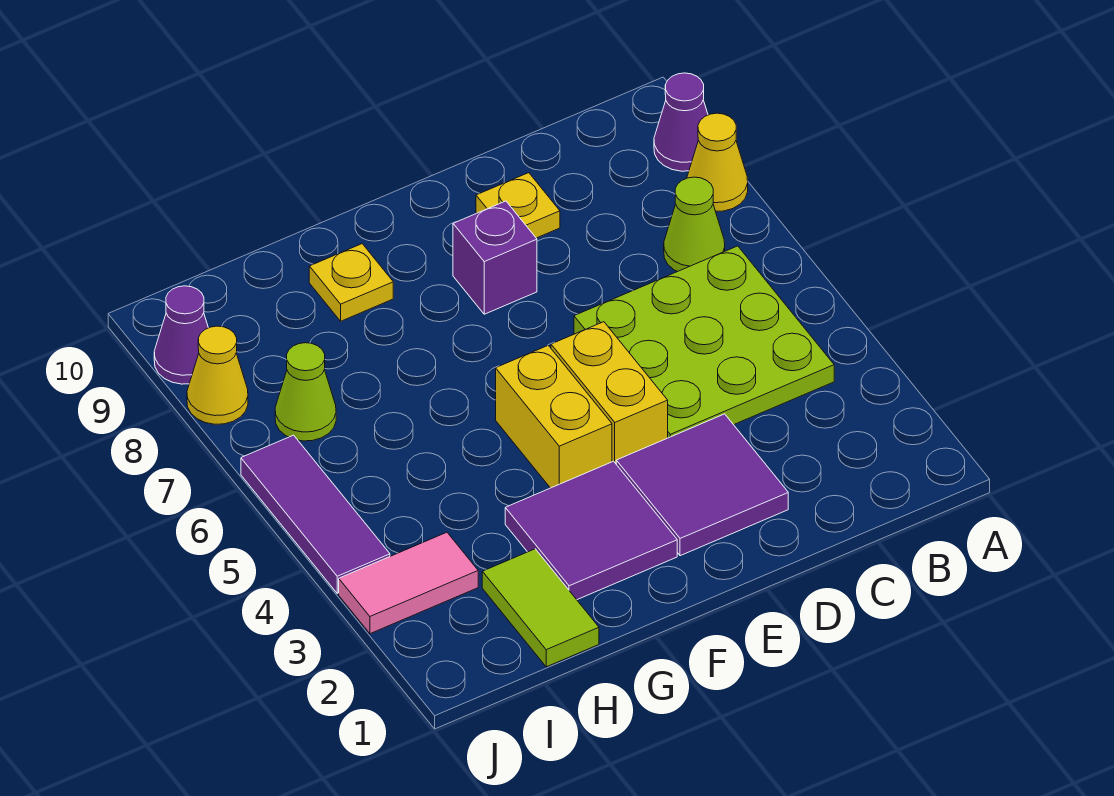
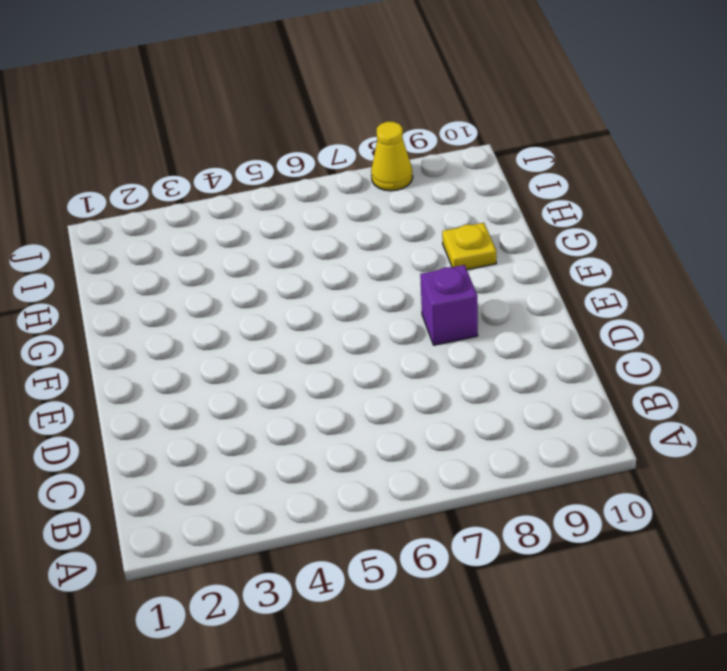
none -> yellow 1x1 cone [687,113,748,211]
none -> purple 1x1 cone [654,73,708,171]
none -> lime 3x3 plate [574,246,834,438]

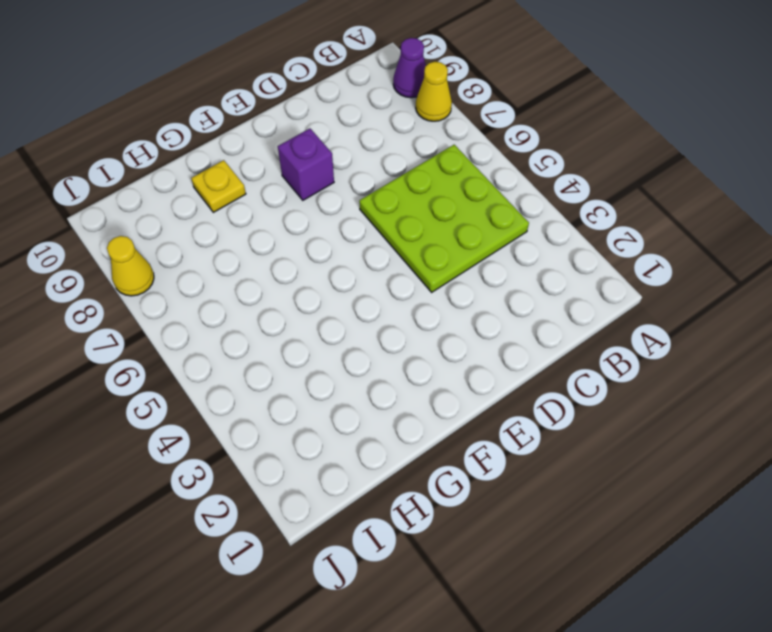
none -> lime 1x1 cone [664,177,725,272]
none -> purple 2x2 tile [616,414,788,556]
none -> yellow 1x1 plate [476,173,560,238]

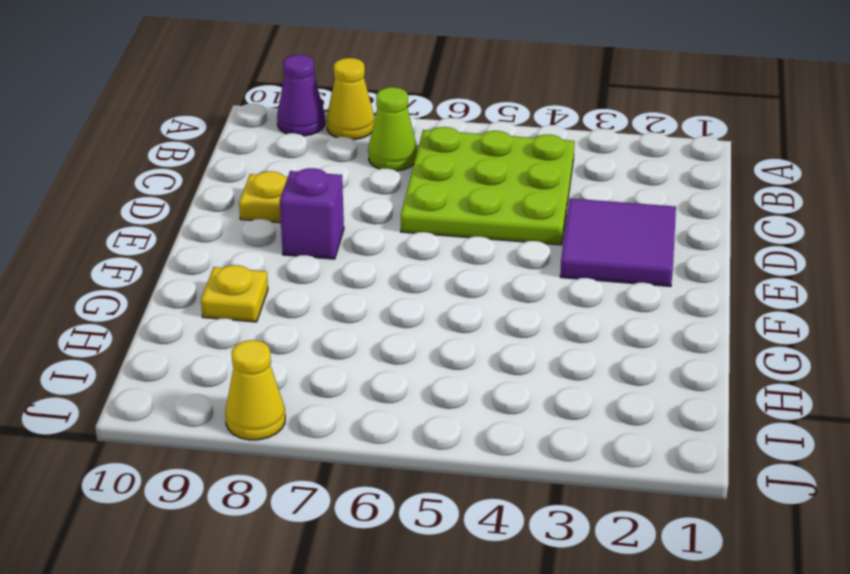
none -> yellow 1x2 brick [551,322,668,463]
none -> purple 2x2 tile [505,461,677,600]
none -> yellow 1x2 brick [496,345,612,488]

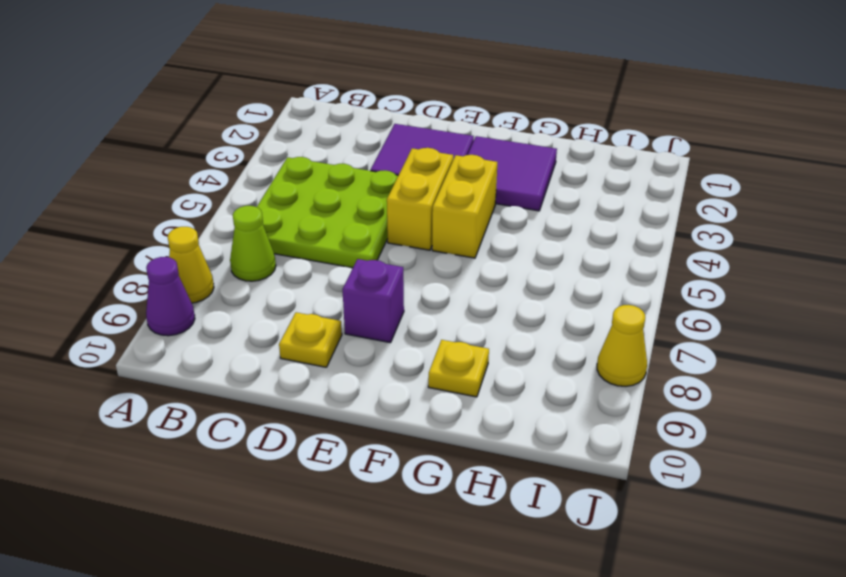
none -> lime 1x2 tile [482,549,599,667]
none -> pink 1x2 tile [339,532,478,634]
none -> lime 1x1 cone [275,343,336,441]

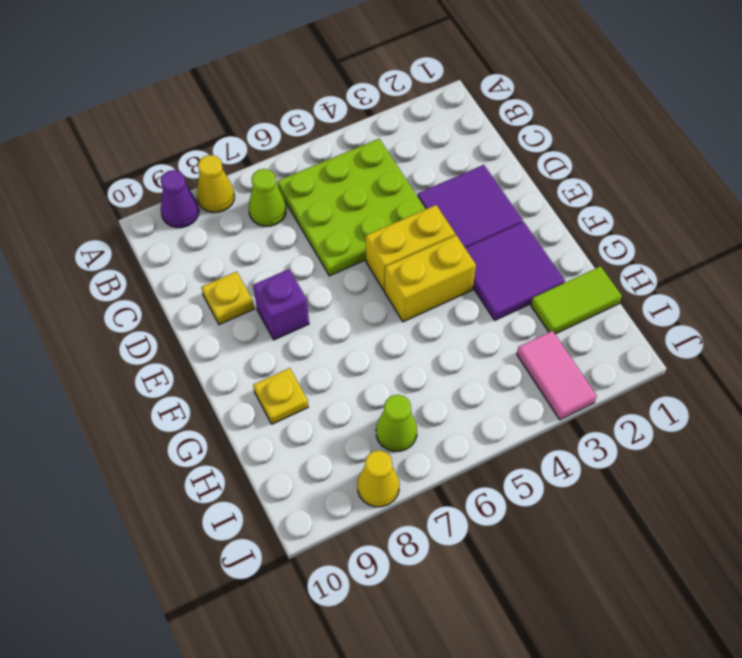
none -> purple 1x3 tile [241,435,390,593]
none -> purple 1x1 cone [154,286,208,384]

